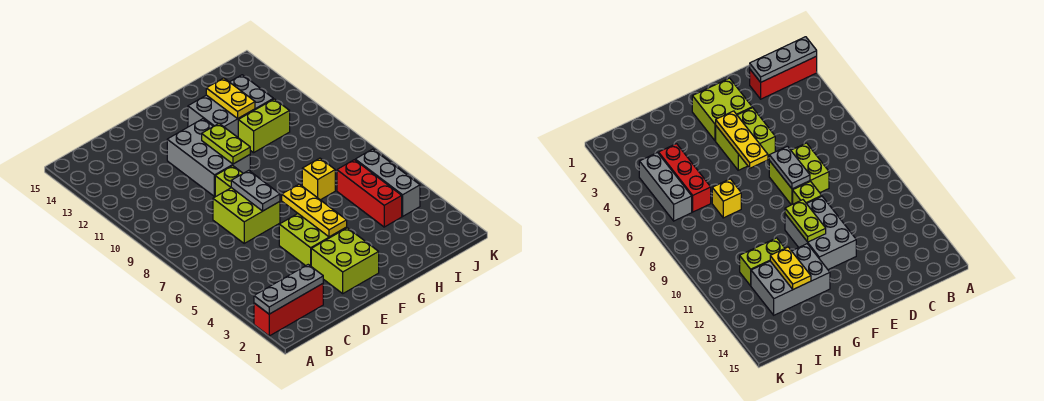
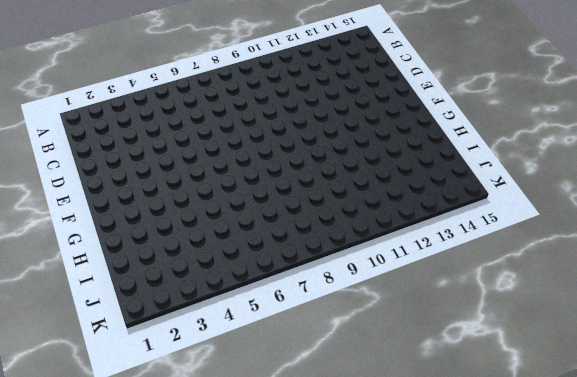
none -> red 1x3 brick [254,284,323,336]
none -> lime 2x2 brick [213,188,280,243]
none -> lime 2x2 brick [311,228,379,293]

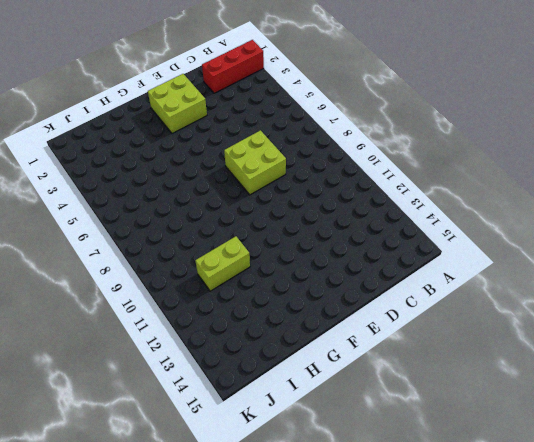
none -> lime 2x2 brick [279,214,347,266]
none -> lime 1x1 brick [215,166,243,197]
none -> grey 2x3 brick [167,119,250,197]

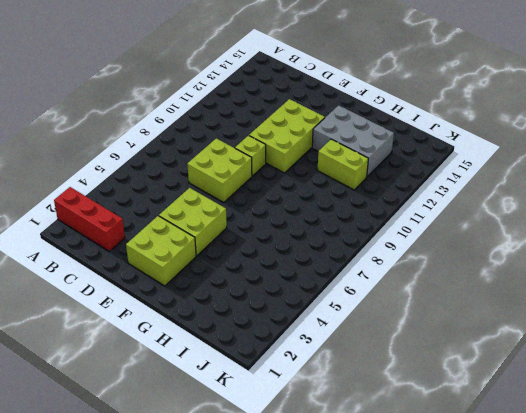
lime 2x3 brick [249,99,325,173] -> grey 2x3 brick [167,119,250,197]
none -> yellow 1x1 brick [302,158,335,200]
none -> red 1x3 brick [337,160,402,227]
none -> grey 1x3 brick [355,149,420,216]

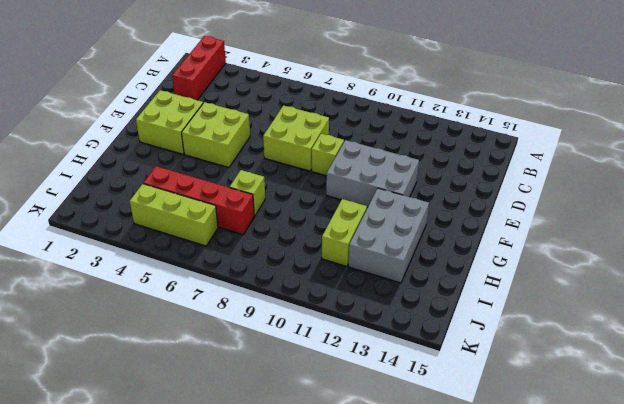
lime 1x1 brick [230,170,265,216] -> yellow 1x1 brick [302,158,335,200]
red 1x4 brick [143,166,254,235] -> red 1x3 brick [337,160,402,227]
lime 1x3 brick [130,184,218,246] -> grey 1x3 brick [355,149,420,216]
none -> grey 1x3 plate [254,265,323,314]
none -> grey 1x2 plate [231,170,280,211]
none -> yellow 1x3 plate [282,184,347,237]

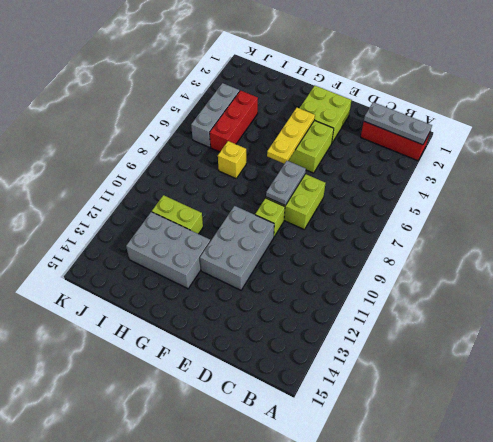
none -> lime 1x2 plate [202,124,250,164]
none -> yellow 1x2 plate [206,78,255,119]

